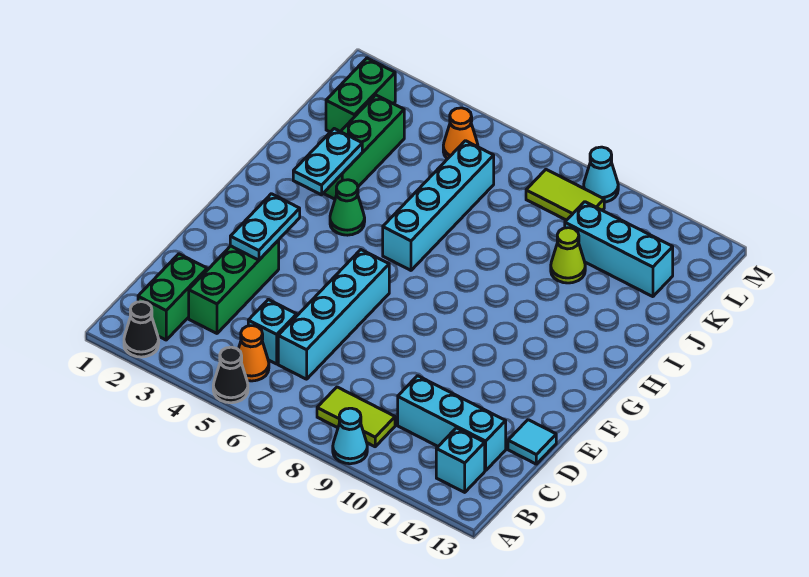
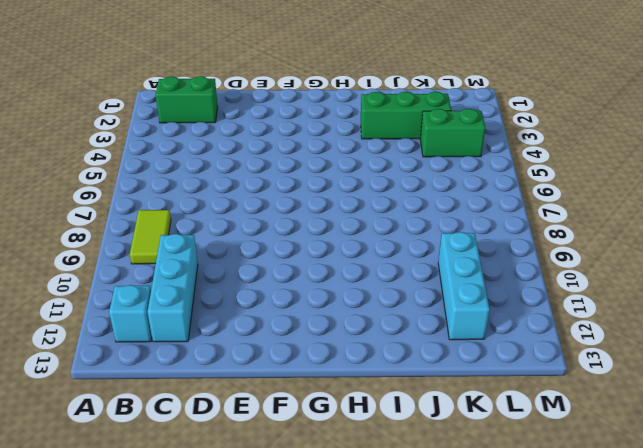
green 1x2 brick [420,109,485,157] -> green 1x2 brick moved to [326,58,395,132]
none -> black 1x1 cone [124,302,159,357]
none -> black 1x1 cone [213,347,248,403]
none -> cyan 1x1 cone [333,408,367,464]

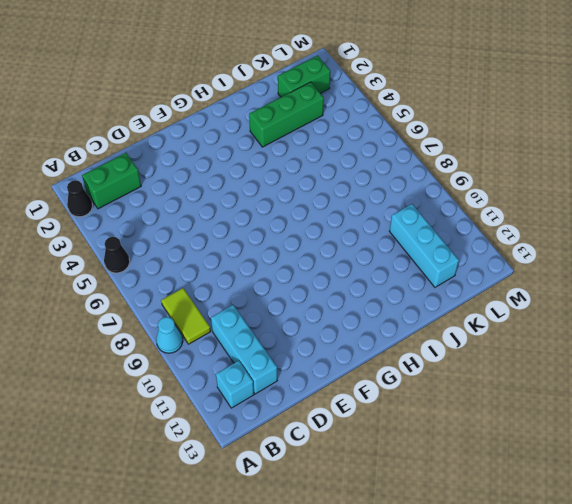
none -> orange 1x1 cone [238,326,269,381]
none -> green 1x3 brick [189,240,279,333]
none -> cyan 1x1 brick [248,299,297,364]

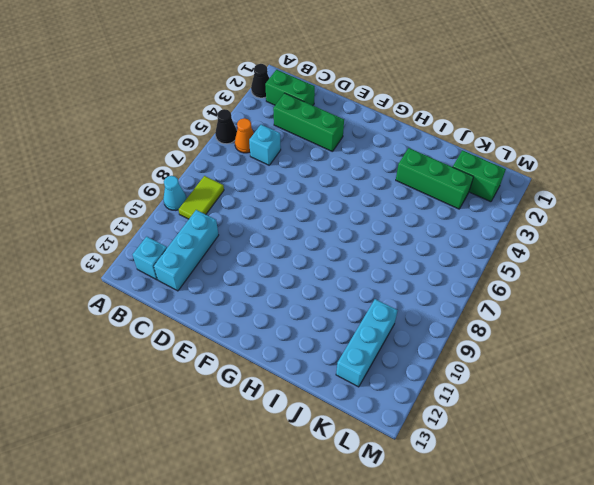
none -> cyan 1x4 brick [278,250,389,379]
none -> cyan 1x1 tile [508,420,556,464]
none -> green 1x1 cone [330,180,365,235]

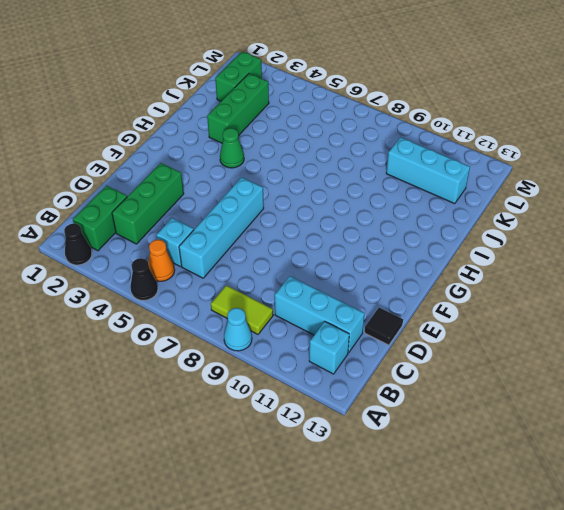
black 1x1 tile [365,308,403,345] -> cyan 1x1 tile [508,420,556,464]
none -> cyan 1x4 brick [383,141,494,270]
none -> lime 1x1 cone [551,228,585,283]
none -> orange 1x1 cone [443,108,478,159]

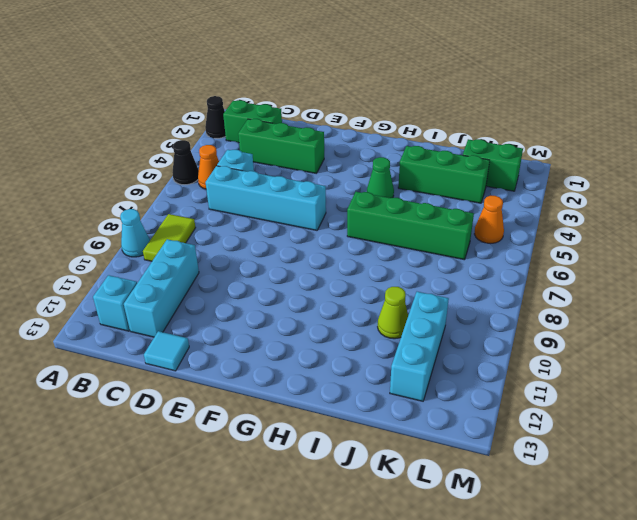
green 1x4 brick [347,192,474,260] -> cyan 1x4 brick [383,141,494,270]
none -> lime 1x2 tile [526,170,604,220]
none -> cyan 1x1 cone [584,147,618,202]
none -> cyan 1x2 plate [230,194,300,260]

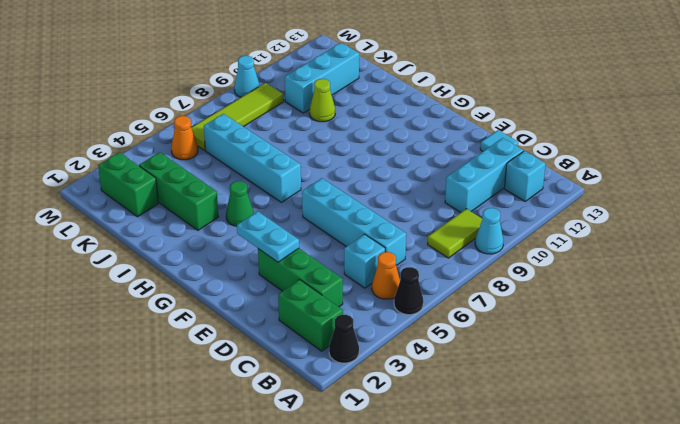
lime 1x4 tile [191,83,284,150] -> lime 1x2 tile [526,170,604,220]
none -> cyan 1x2 plate [293,129,362,195]

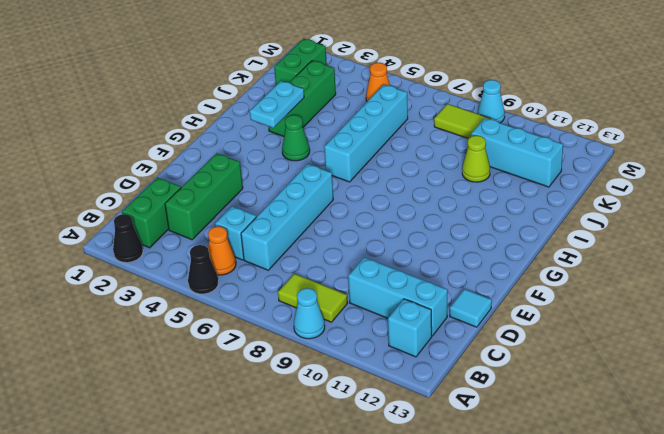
none -> cyan 1x2 plate [230,194,300,260]

